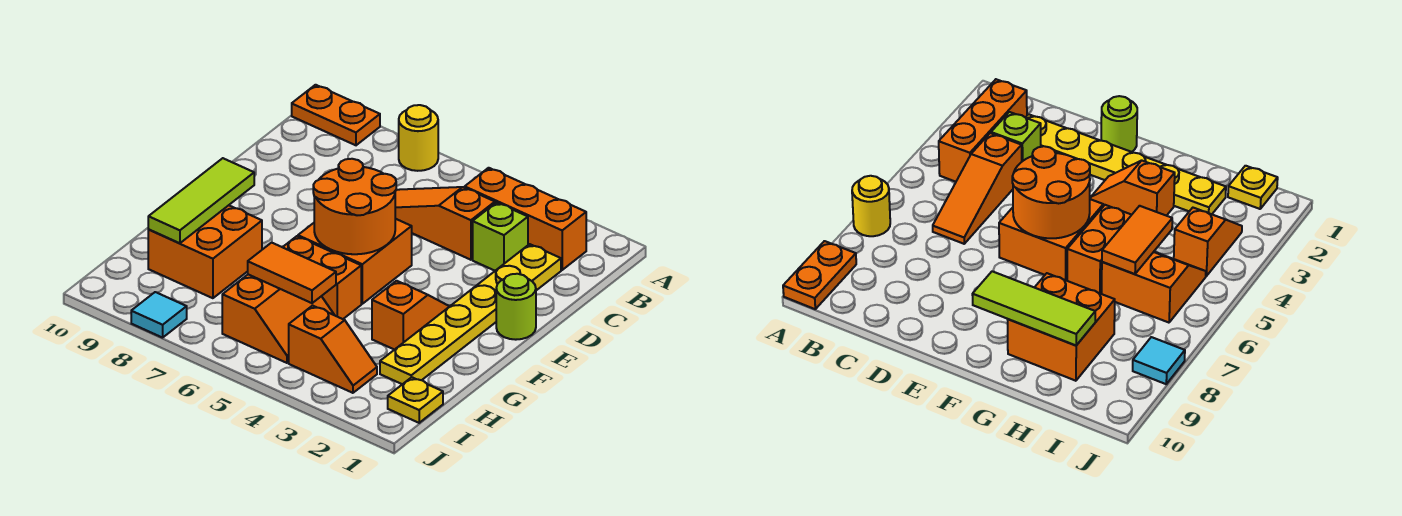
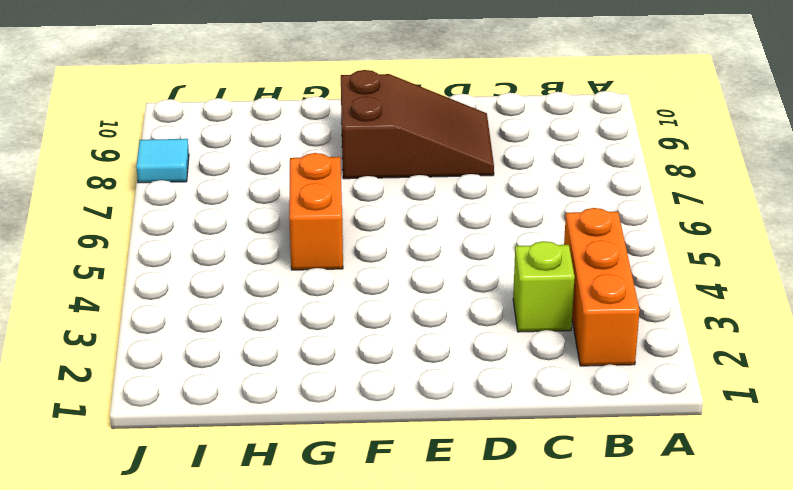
brown 2x3 slope [341,70,494,179] -> none
none -> yellow 1x1 round brick [399,105,438,171]
none -> orange 1x2 plate [292,85,380,145]
none -> yellow 1x6 plate [380,244,561,384]

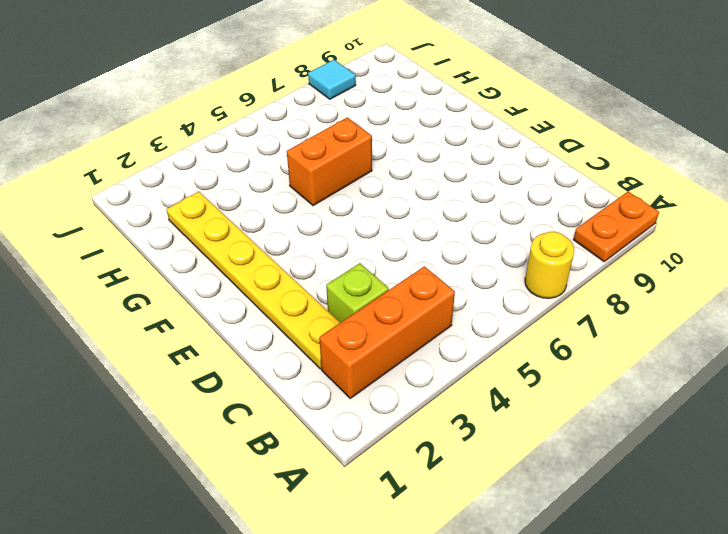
none -> orange 1x3 slope [395,187,495,260]
none -> lime 1x1 round brick [496,274,536,340]
none -> orange 2x2 brick [298,219,412,304]

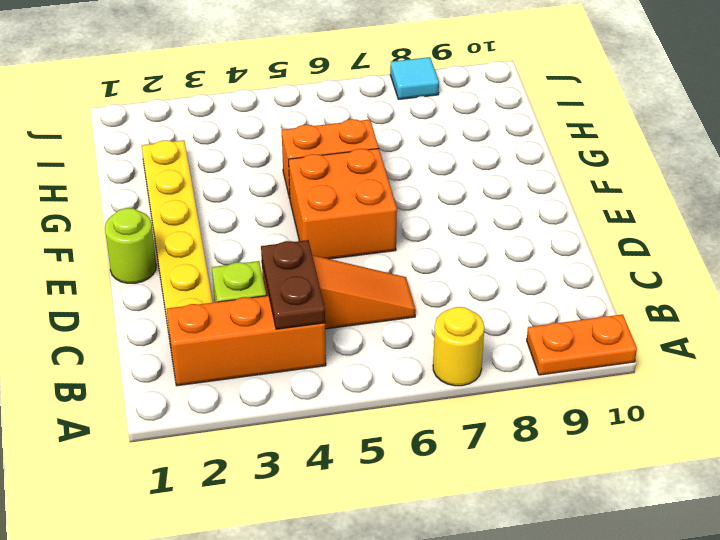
brown 1x2 plate [261,240,325,329] -> none
none -> orange 1x2 slope [372,281,450,350]
none -> orange 2x2 brick [148,205,262,298]
none -> orange 2x2 slope [222,275,334,363]

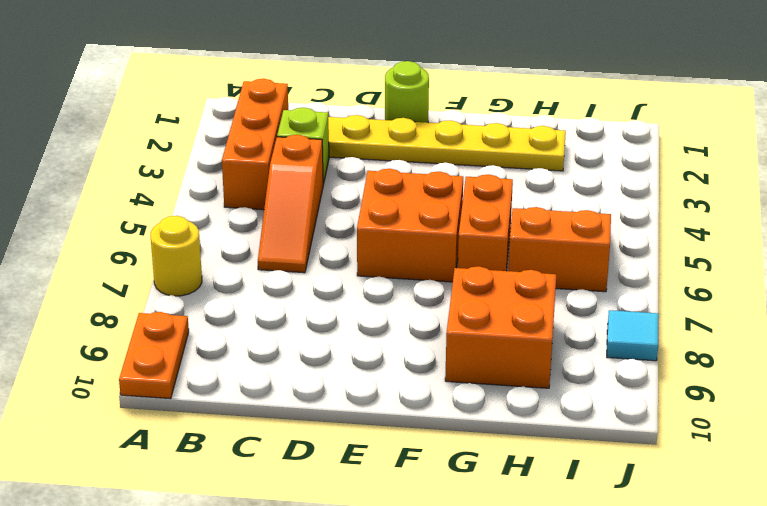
none -> orange 1x2 slope [372,281,450,350]
none -> yellow 1x1 plate [388,377,443,423]
none -> orange 1x2 slope [289,306,377,393]

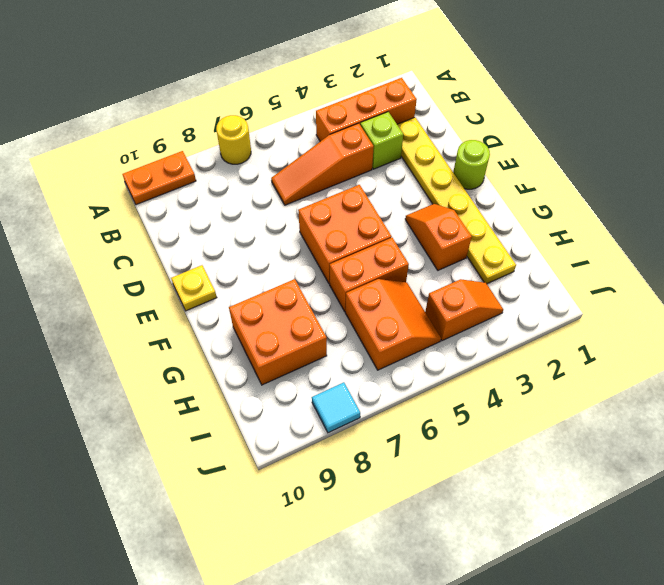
yellow 1x1 plate [171,265,217,311] -> yellow 1x1 plate moved to [388,377,443,423]
none -> orange 2x2 round brick [313,159,396,254]
none -> lime 1x3 tile [148,158,254,243]
none -> orange 1x2 tile [248,243,336,303]

